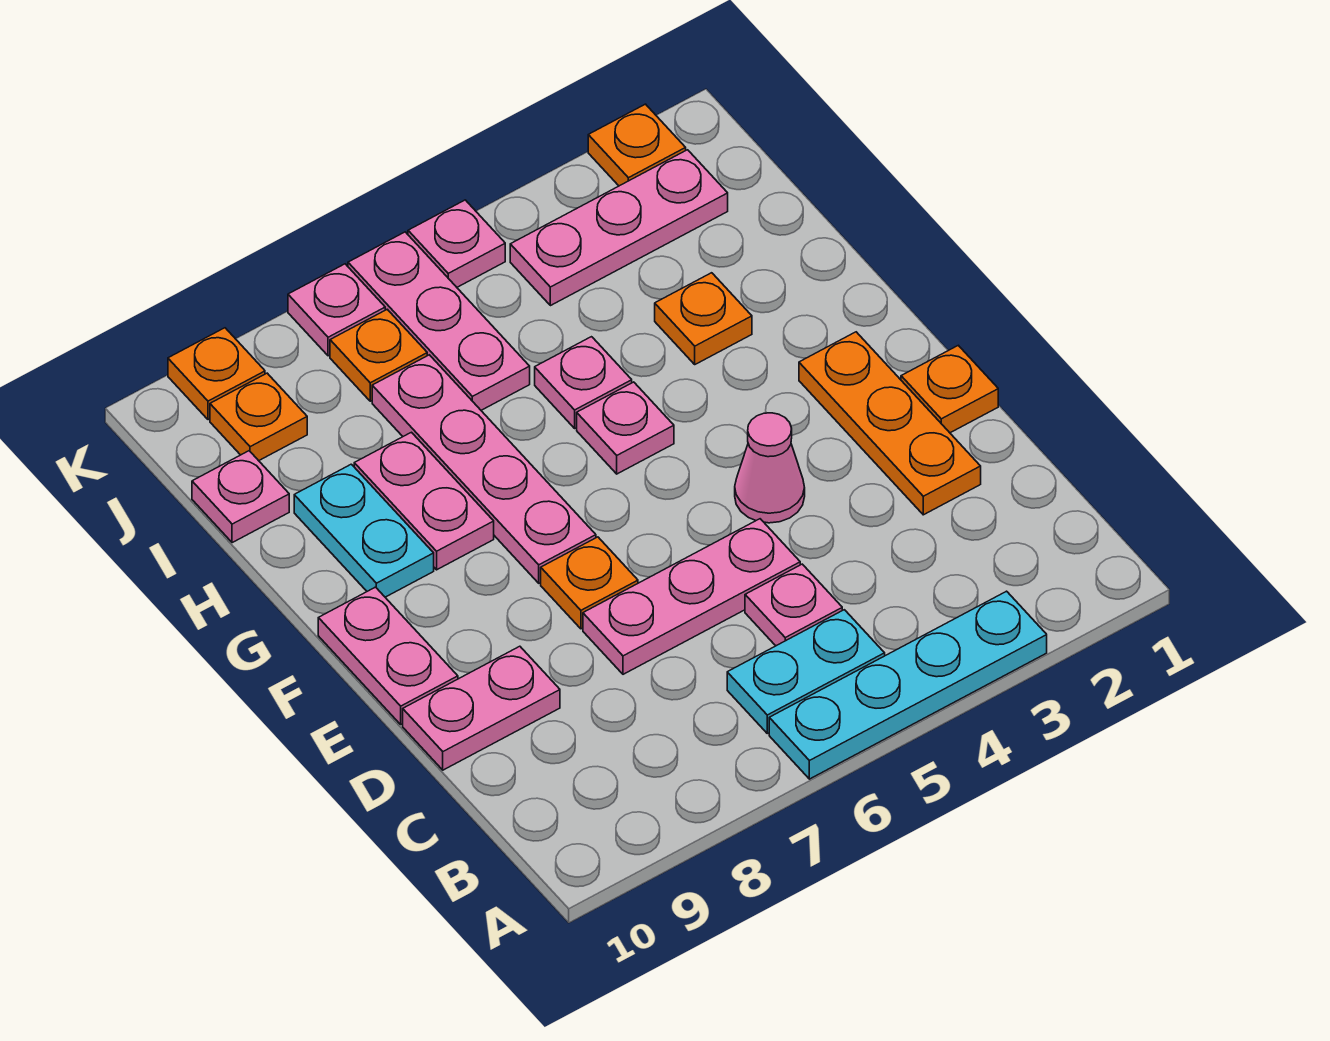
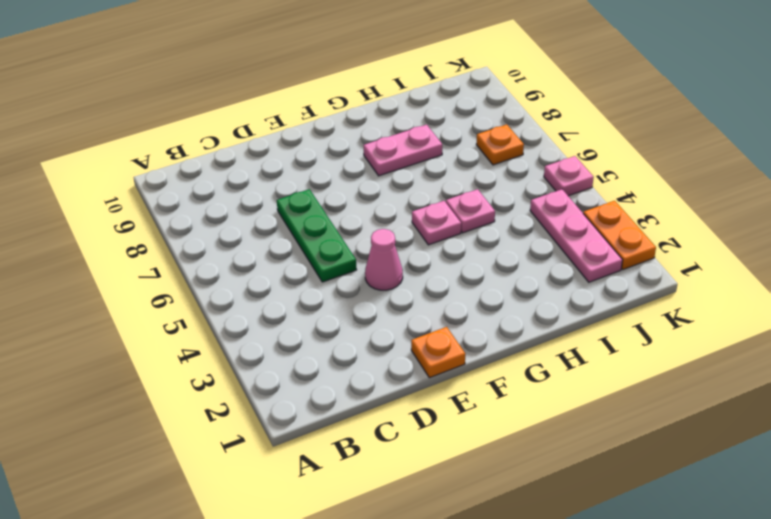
green 1x3 plate [277,189,356,282] -> pink 1x3 plate [583,519,800,674]
orange 1x2 plate [583,201,656,270] -> orange 1x1 plate [588,104,686,186]
none -> cyan 1x4 plate [769,591,1047,779]
none -> cyan 1x2 plate [727,610,885,733]
none -> pink 1x1 plate [745,564,842,646]

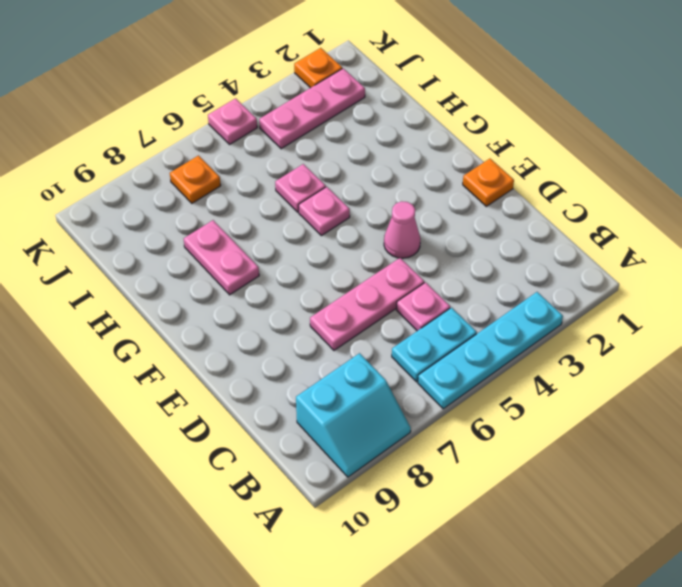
cyan 2x2 slope [296,353,411,477] -> none
none -> orange 1x3 plate [799,332,981,515]
none -> pink 1x2 plate [403,646,560,770]
none -> orange 1x1 plate [541,537,638,629]

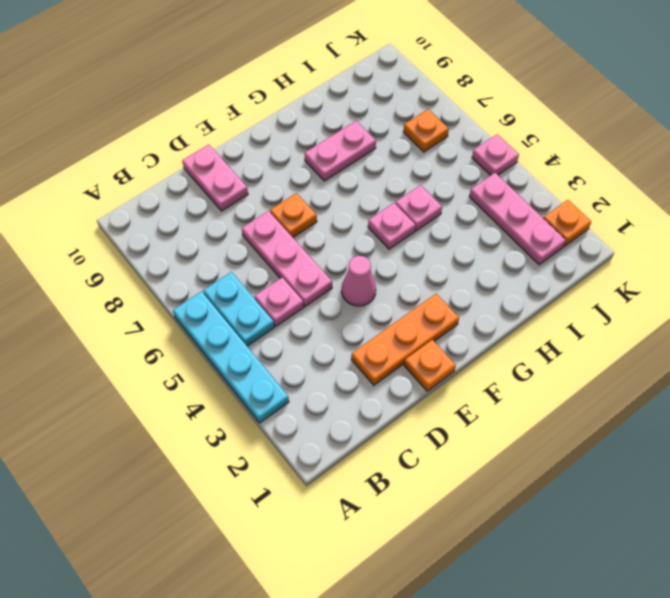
none -> pink 1x2 plate [318,587,458,724]
none -> pink 1x4 plate [372,355,596,583]
none -> cyan 1x2 plate [294,464,434,597]

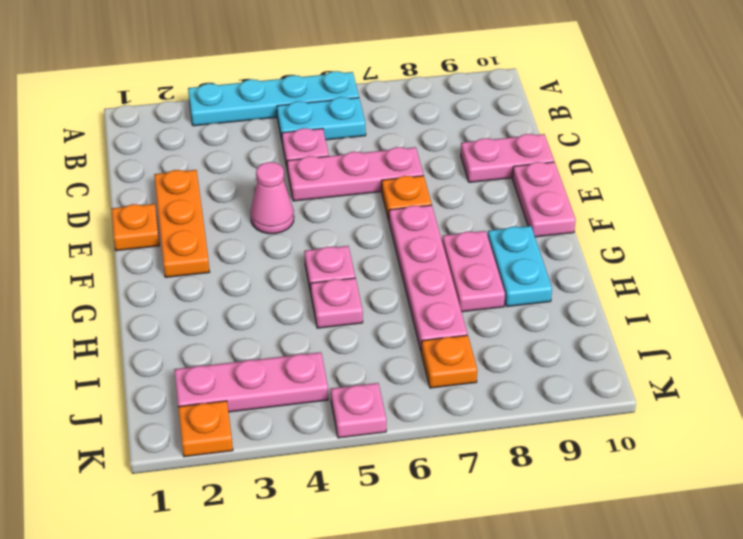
none -> orange 1x1 plate [655,273,752,364]
none -> pink 1x3 plate [348,232,530,410]
none -> pink 1x1 plate [192,451,289,543]

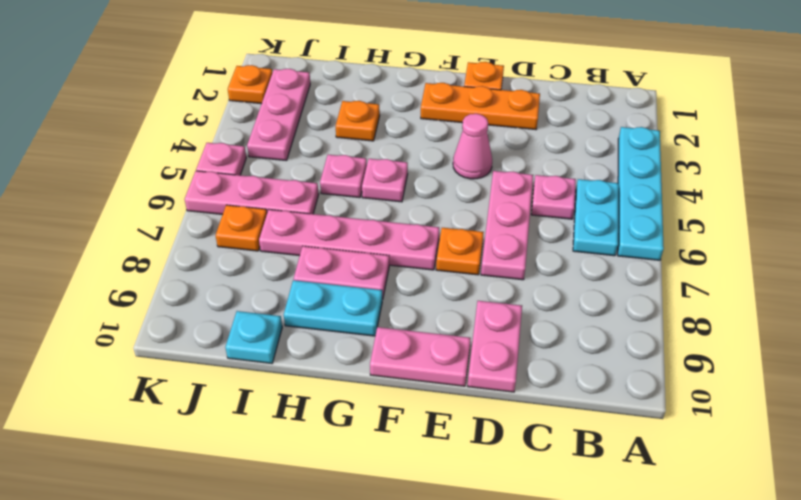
cyan 1x1 plate [225,311,282,363] -> pink 1x1 plate [192,451,289,543]
none -> orange 1x1 plate [210,373,307,461]
none -> pink 1x1 plate [288,264,385,356]
none -> orange 1x1 plate [168,328,265,420]

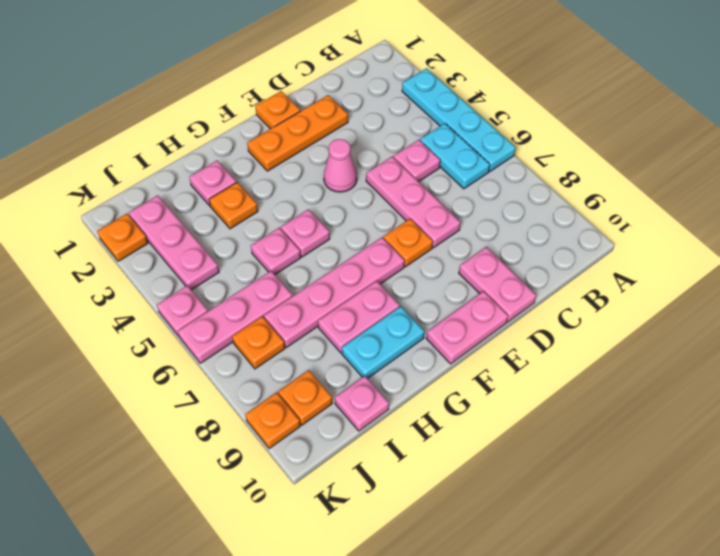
pink 1x1 plate [189,161,236,206] -> pink 1x1 plate moved to [288,264,385,356]

